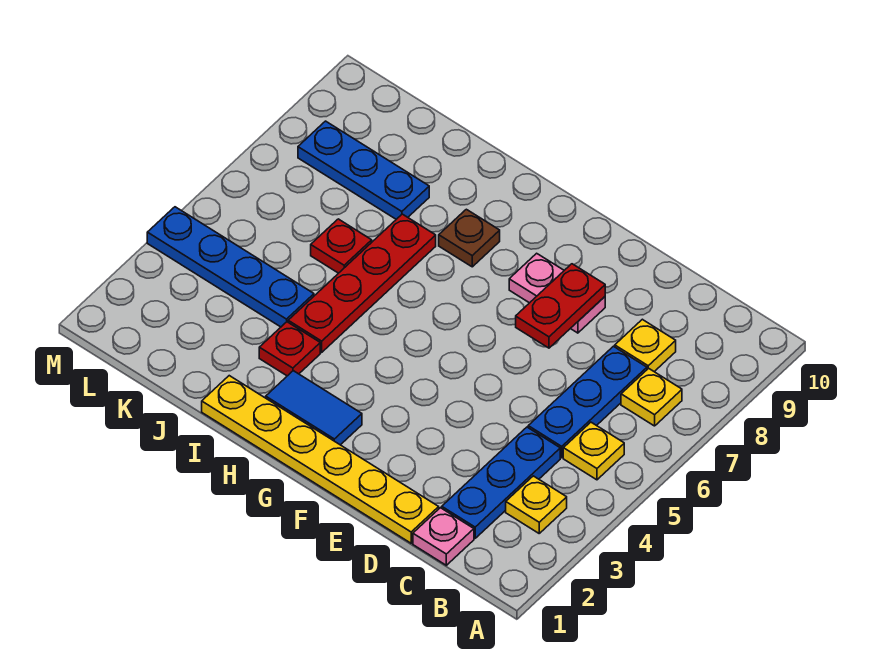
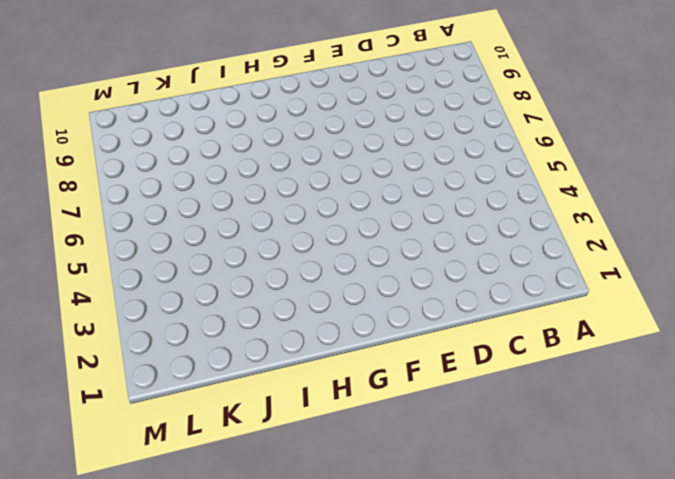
none -> yellow 1x1 plate [506,476,567,533]
none -> yellow 1x1 plate [563,422,624,480]
none -> yellow 1x1 plate [621,368,682,426]

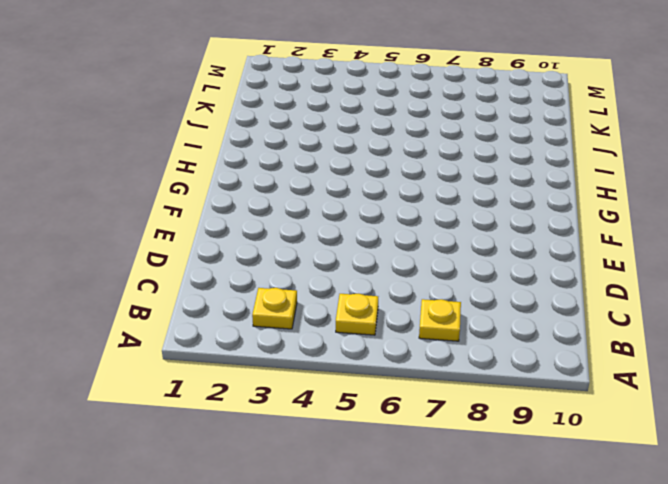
none -> pink 1x1 plate [413,508,474,565]
none -> blue 1x3 plate [442,427,560,538]
none -> blue 1x3 plate [528,346,647,458]

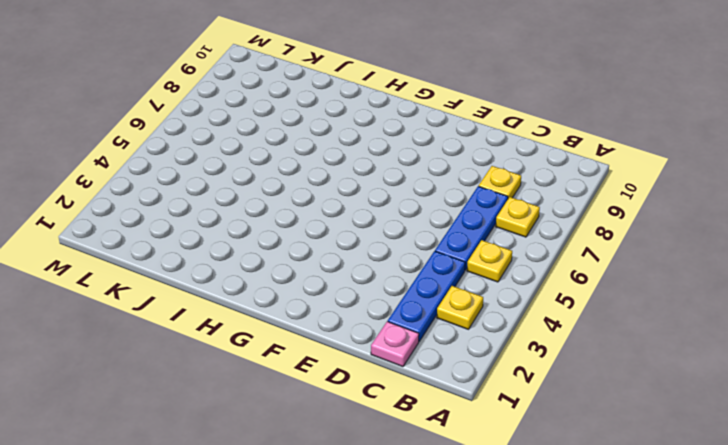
none -> yellow 1x6 plate [202,376,439,543]
none -> pink 1x2 plate [509,253,605,333]
none -> blue 1x2 tile [266,371,362,445]

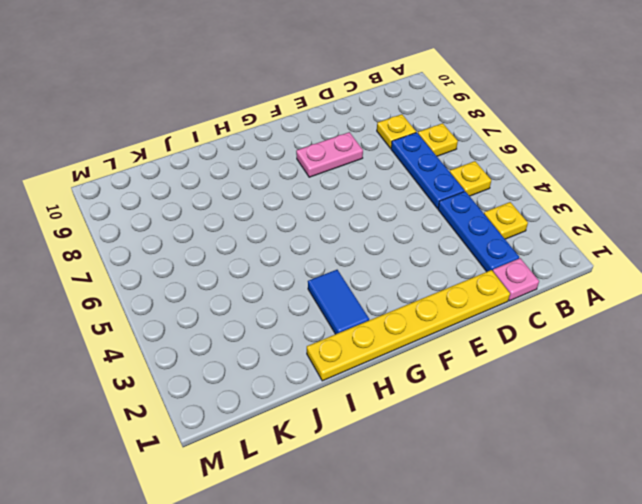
blue 1x2 tile [308,270,369,334] -> blue 1x2 tile turned to [266,371,362,445]
none -> brown 1x1 plate [439,209,500,267]
none -> red 1x1 plate [259,322,320,376]
none -> red 1x4 plate [288,214,436,352]

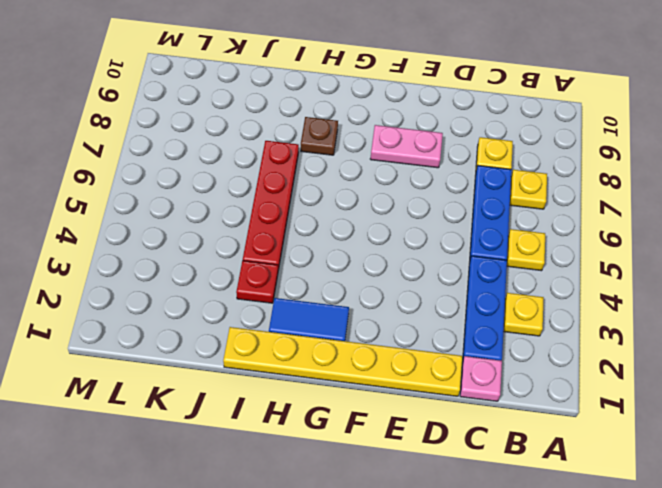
none -> blue 1x4 plate [147,207,314,327]
none -> red 1x1 plate [311,219,372,273]
none -> blue 1x3 plate [298,121,429,219]

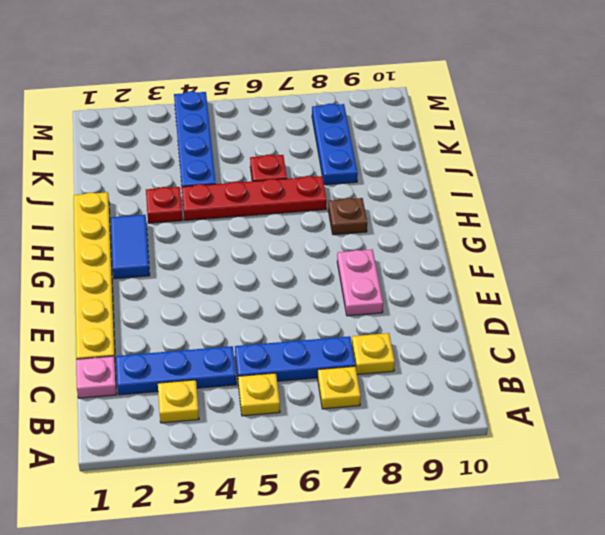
none -> red 1x2 plate [516,264,605,348]

